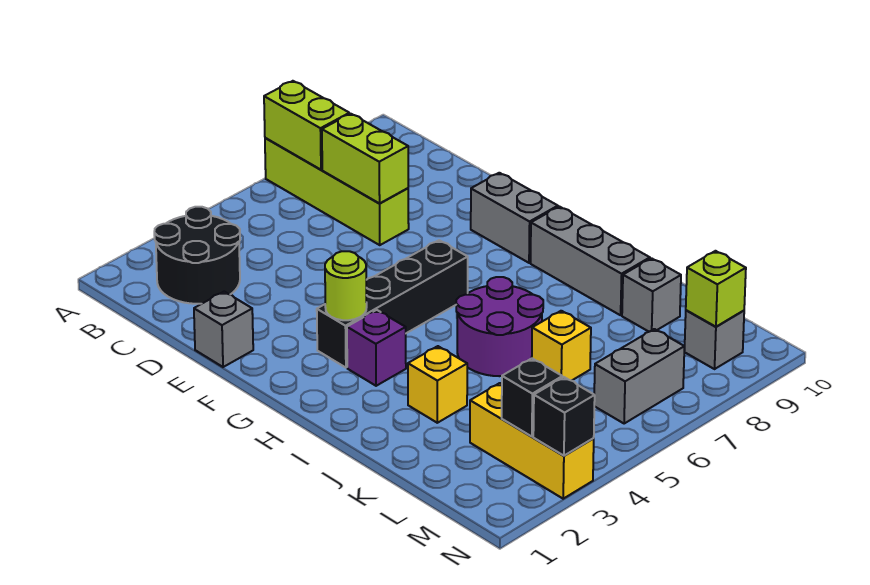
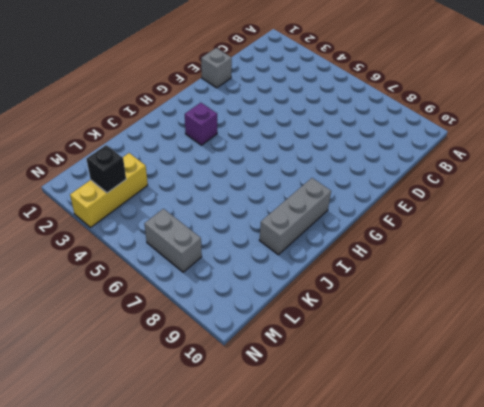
none -> lime 1x4 brick [265,138,409,245]
none -> black 2x2 round brick [154,207,240,304]
none -> grey 1x2 brick [471,173,558,263]

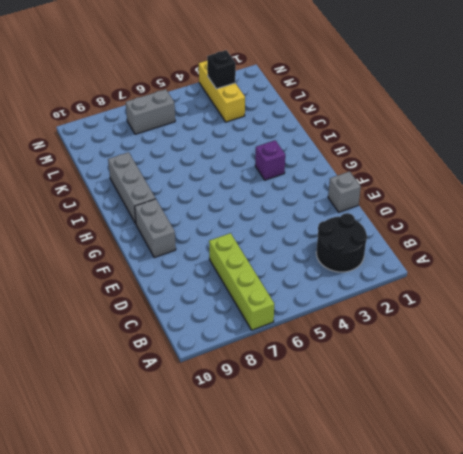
none -> black 1x4 brick [317,240,468,368]
none -> purple 2x2 round brick [456,277,543,376]
none -> yellow 1x1 brick [408,346,467,423]

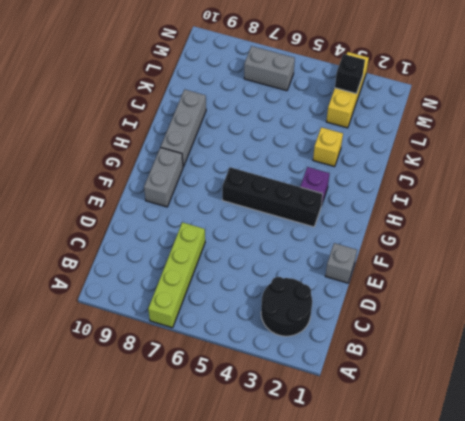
none -> purple 2x2 round brick [456,277,543,376]
none -> yellow 1x1 brick [532,311,591,381]
none -> grey 1x1 brick [622,258,681,332]

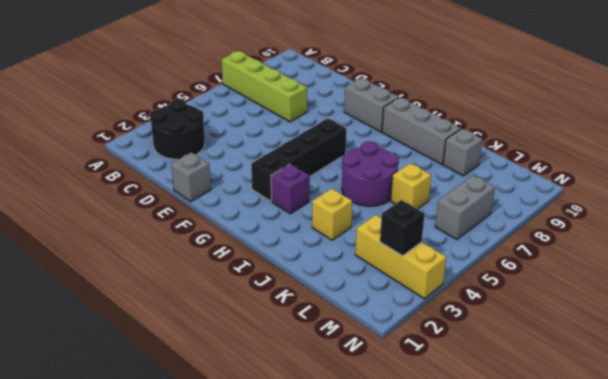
none -> grey 1x1 brick [684,310,744,369]
none -> lime 1x2 brick [264,81,349,170]
none -> lime 1x2 brick [322,114,408,203]

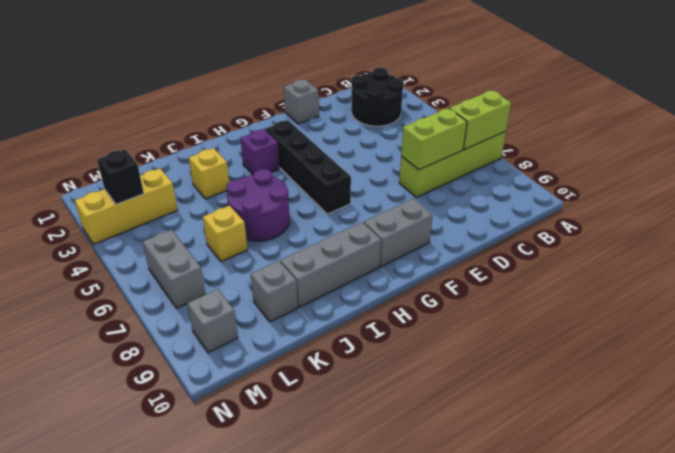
none -> lime 1x1 round brick [325,251,367,320]
none -> lime 1x1 brick [686,251,746,327]
none -> black 1x1 brick [533,377,595,456]

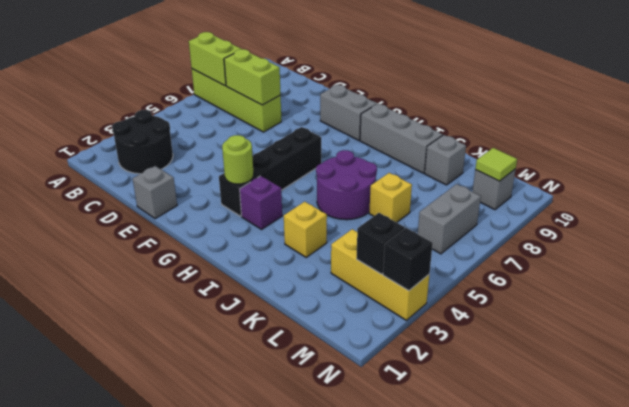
lime 1x1 tile [475,148,517,181] -> lime 1x1 brick [686,251,746,327]

